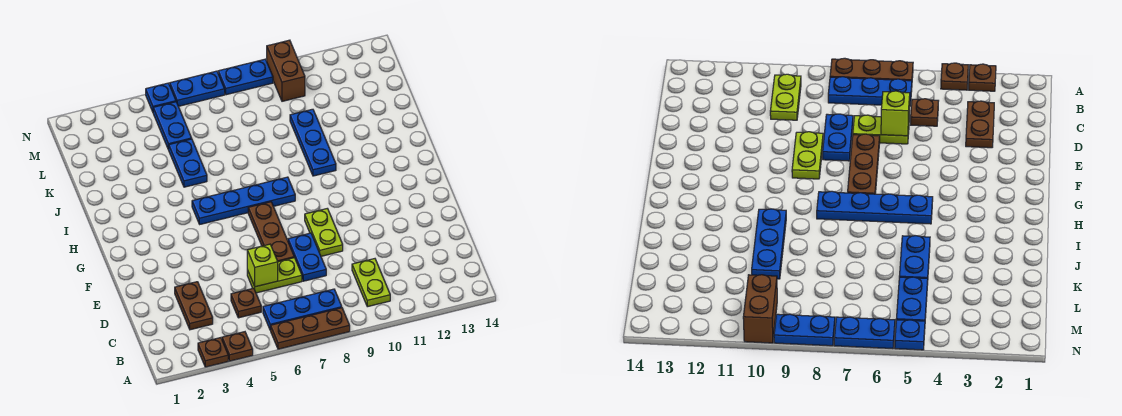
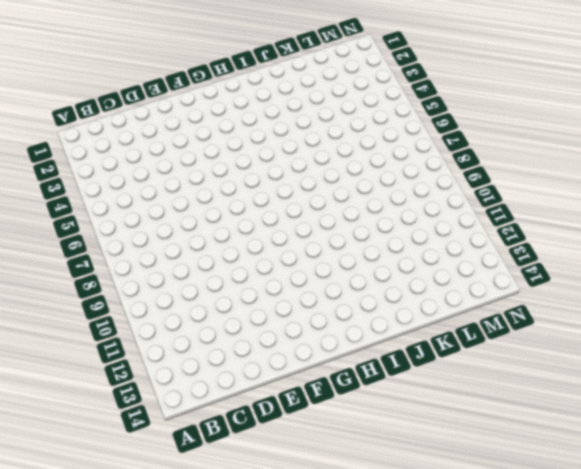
none -> brown 1x1 plate [198,338,228,367]
none -> brown 1x1 plate [222,332,253,361]
none -> brown 1x3 plate [270,308,350,349]

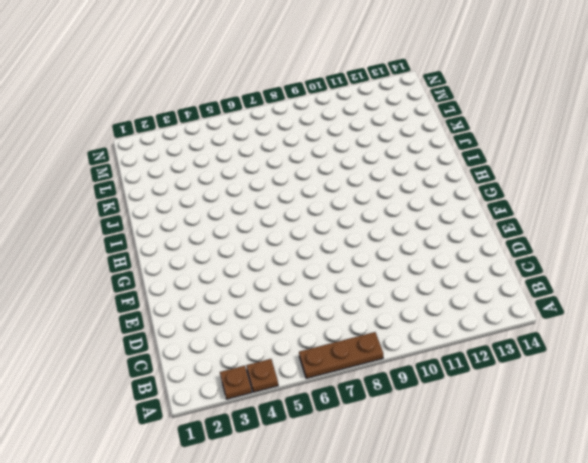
none -> blue 1x3 plate [263,289,342,330]
none -> lime 1x2 plate [352,259,390,307]
none -> brown 1x2 plate [175,282,213,330]

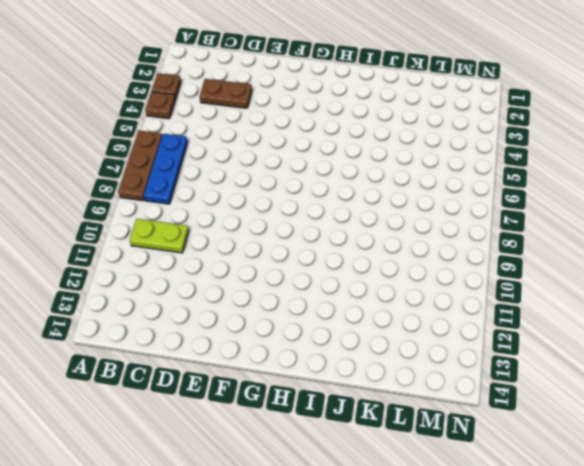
none -> brown 1x1 plate [231,288,261,318]
none -> lime 1x2 plate [247,258,302,293]
none -> blue 1x2 plate [288,233,326,281]

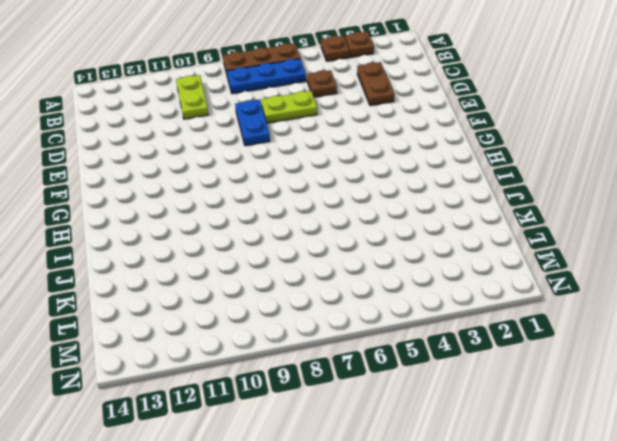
none -> brown 1x3 plate [248,202,294,262]
none -> lime 1x2 plate [305,208,343,256]
none -> blue 1x4 plate [192,177,295,224]

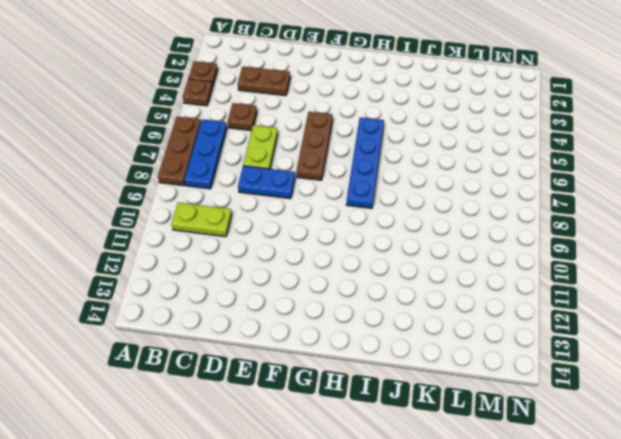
brown 1x3 plate [296,112,333,180] -> brown 1x3 plate turned to [248,202,294,262]
none -> lime 1x2 plate [305,208,343,256]
none -> blue 1x3 plate [290,109,336,176]
none -> blue 1x2 plate [169,139,207,187]

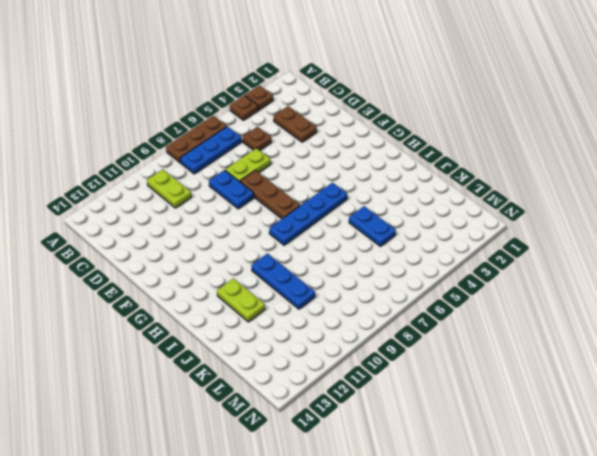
lime 1x2 plate [217,278,265,322] -> lime 1x2 plate moved to [305,208,343,256]
none -> blue 1x2 plate [153,102,192,150]
none -> brown 1x2 brick [267,40,305,101]
none -> blue 1x1 plate [146,83,176,112]

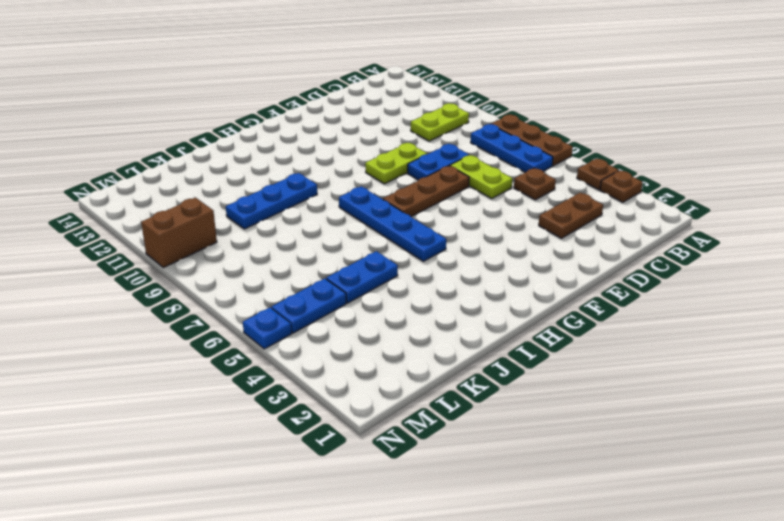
none -> blue 1x2 plate [170,71,225,106]
none -> blue 1x2 plate [218,59,273,95]
none -> lime 1x1 brick [247,244,278,287]

